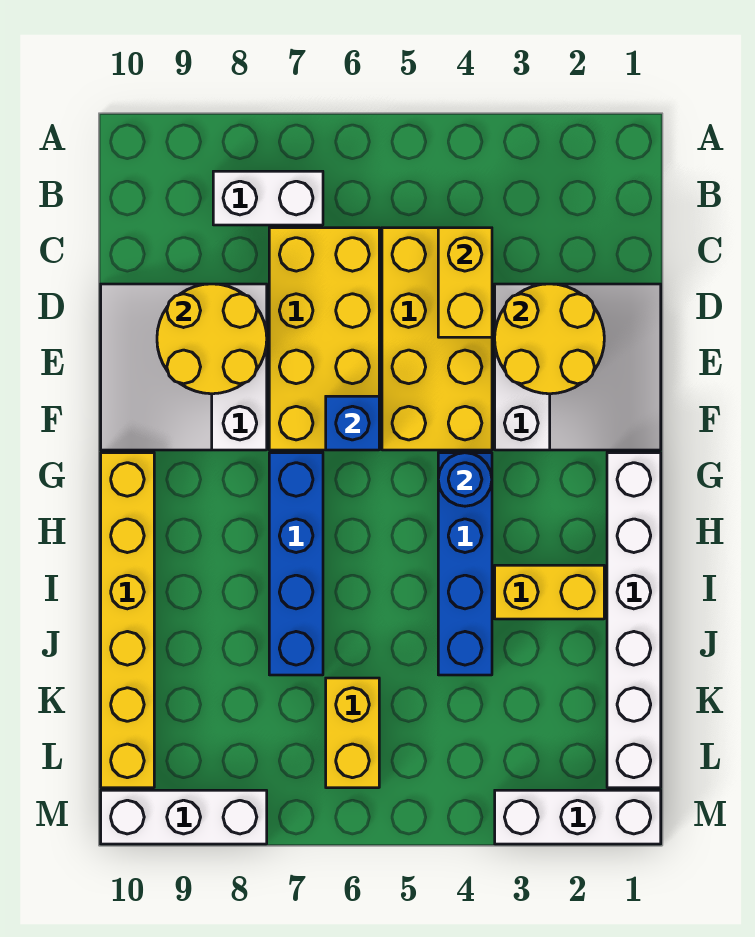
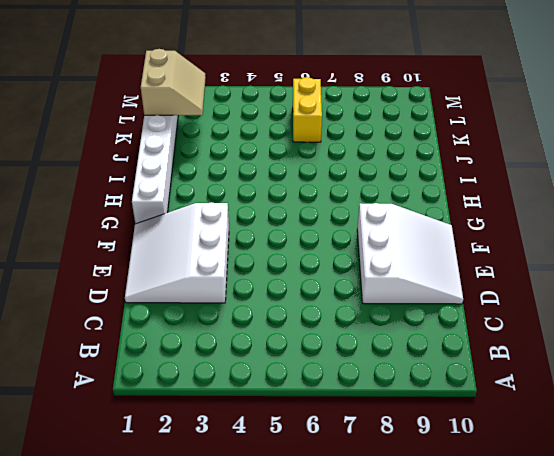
tan 2x2 slope [141,49,206,115] -> none
none -> white 1x2 brick [213,171,323,225]
none -> yellow 2x4 brick [382,228,492,450]
none -> yellow 2x4 brick [269,228,379,450]

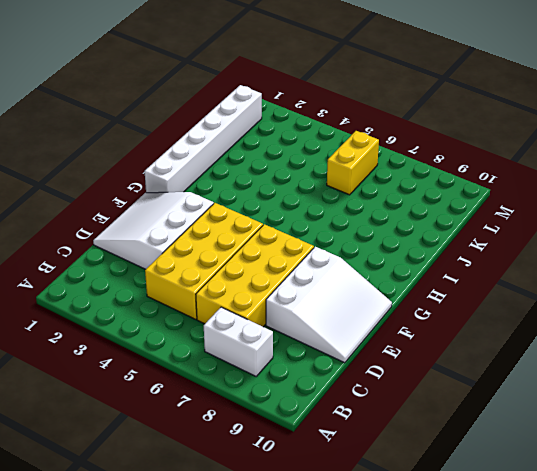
none -> blue 1x4 brick [438,453,492,675]
none -> blue 1x4 brick [269,453,323,675]
none -> yellow 1x6 brick [101,453,154,788]

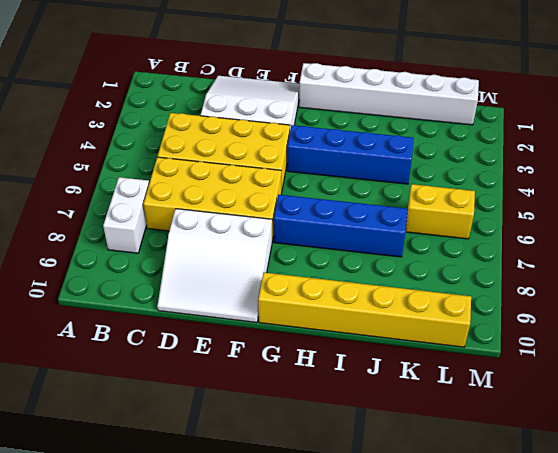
none -> yellow 1x2 brick [495,565,604,619]
none -> white 1x3 brick [495,790,661,844]
none -> white 1x3 brick [101,790,267,844]

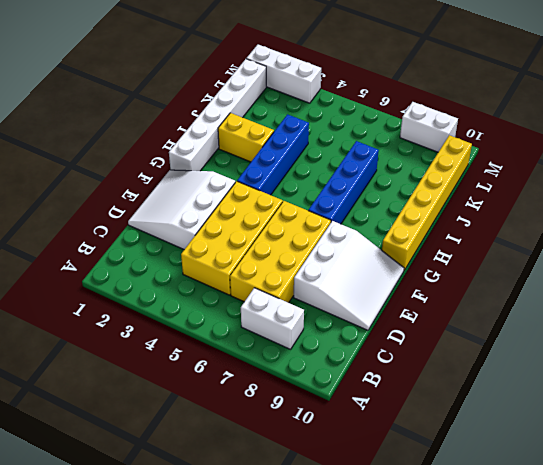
white 1x2 brick [400,102,458,152] -> white 1x3 brick [101,790,267,844]
none -> yellow 1x2 brick [326,678,379,788]
none -> yellow 1x2 brick [438,228,492,337]
none -> yellow 2x2 round brick [495,284,604,394]

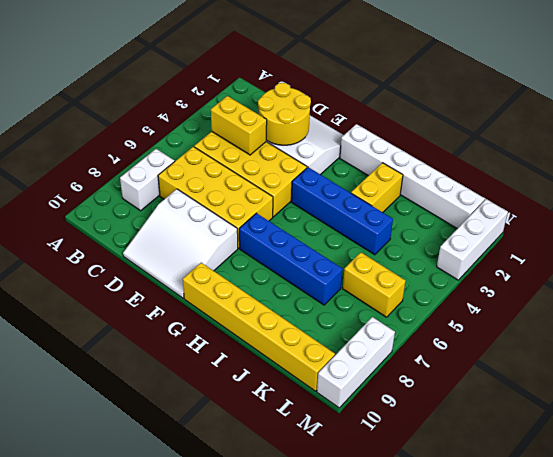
none -> yellow 2x2 round brick [157,284,267,394]
none -> blue 1x1 brick [326,396,379,450]
none -> blue 1x1 round brick [438,453,492,506]

